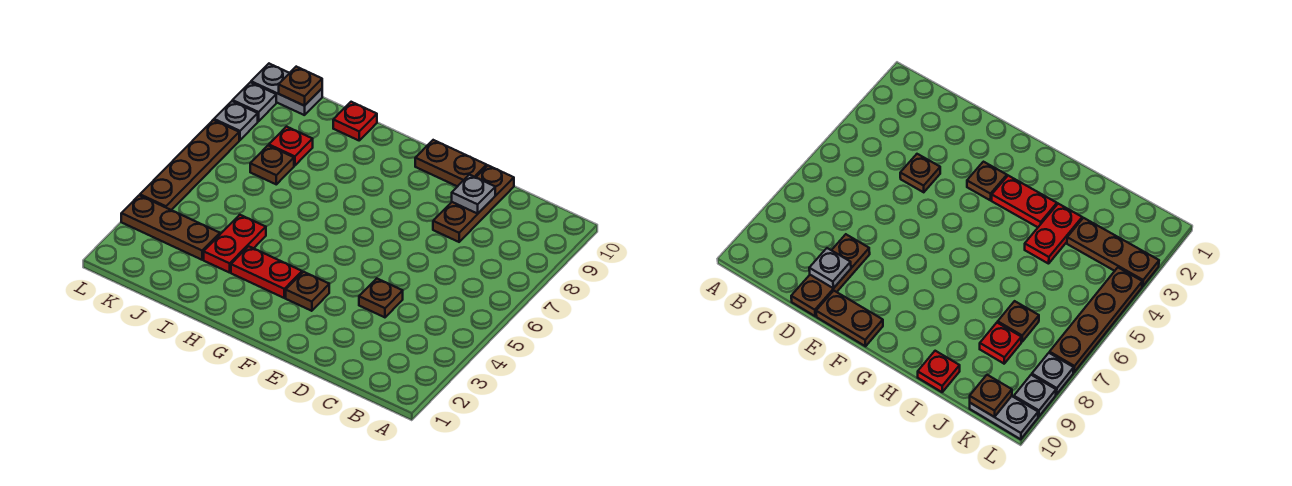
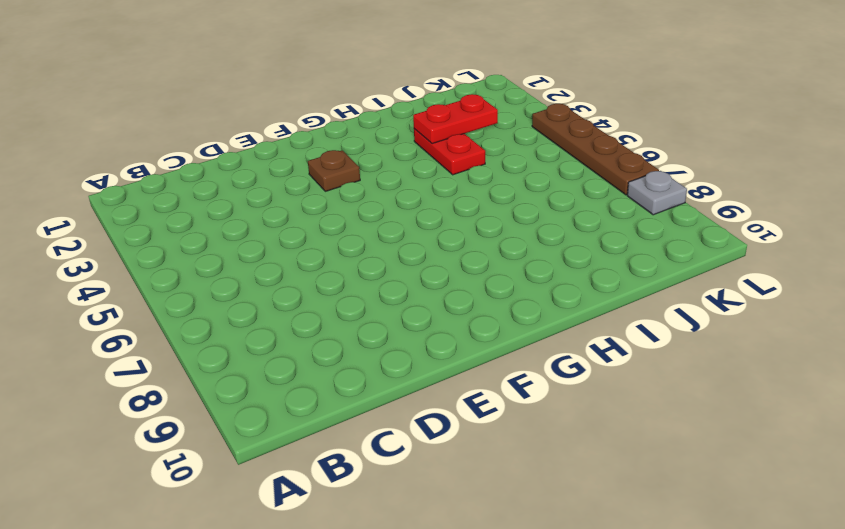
red 1x2 plate [413,94,498,144] -> red 1x2 plate moved to [231,246,302,298]
none -> brown 1x1 plate [359,278,403,317]
none -> brown 1x3 plate [433,166,514,242]
none -> brown 1x2 plate [415,140,487,187]

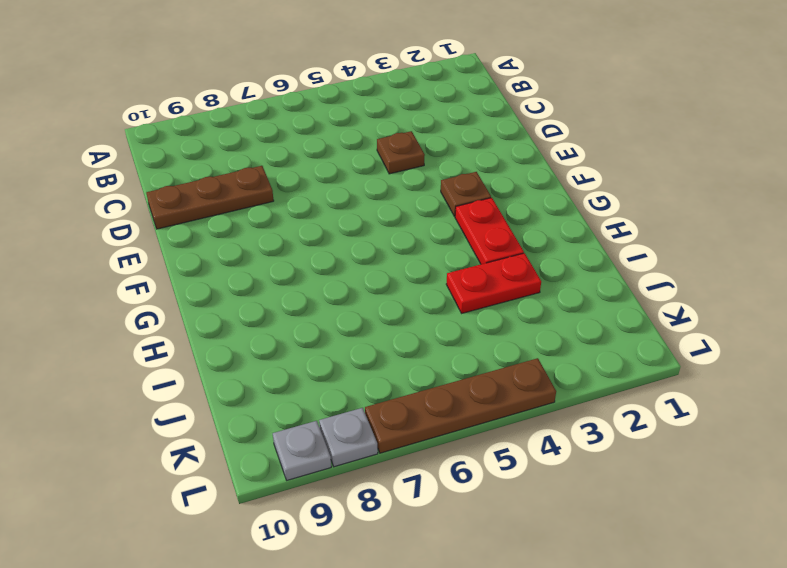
none -> brown 1x2 plate [415,140,487,187]
none -> red 1x1 plate [333,102,377,140]
none -> brown 1x3 plate [121,195,220,260]

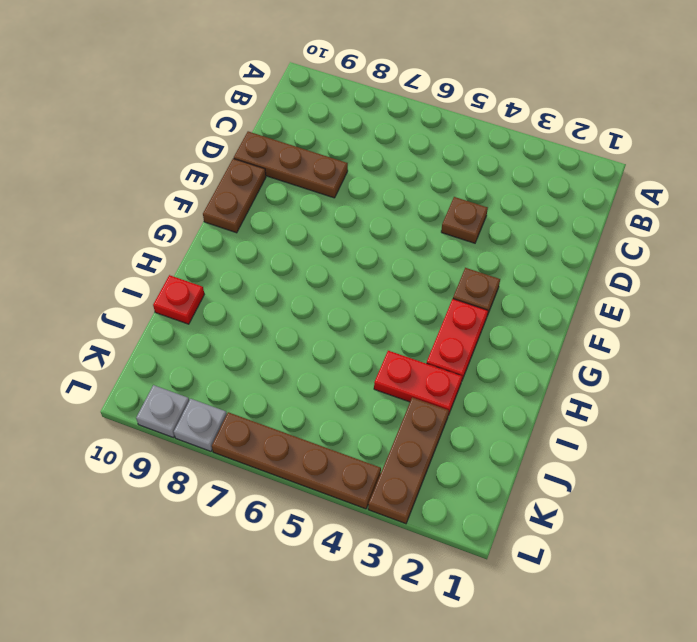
none -> brown 1x1 plate [250,146,294,184]
none -> red 1x1 plate [269,127,313,166]
none -> grey 1x2 plate [251,64,322,115]

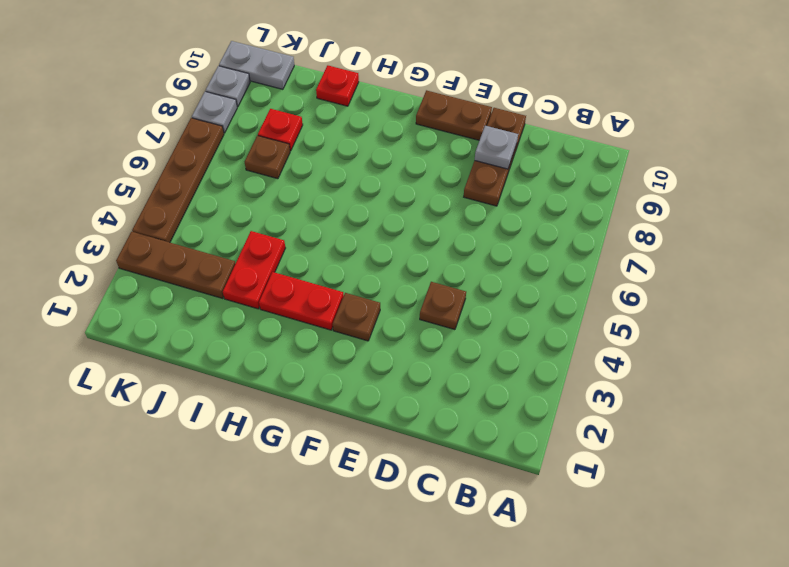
none -> brown 1x1 plate [279,67,322,106]

